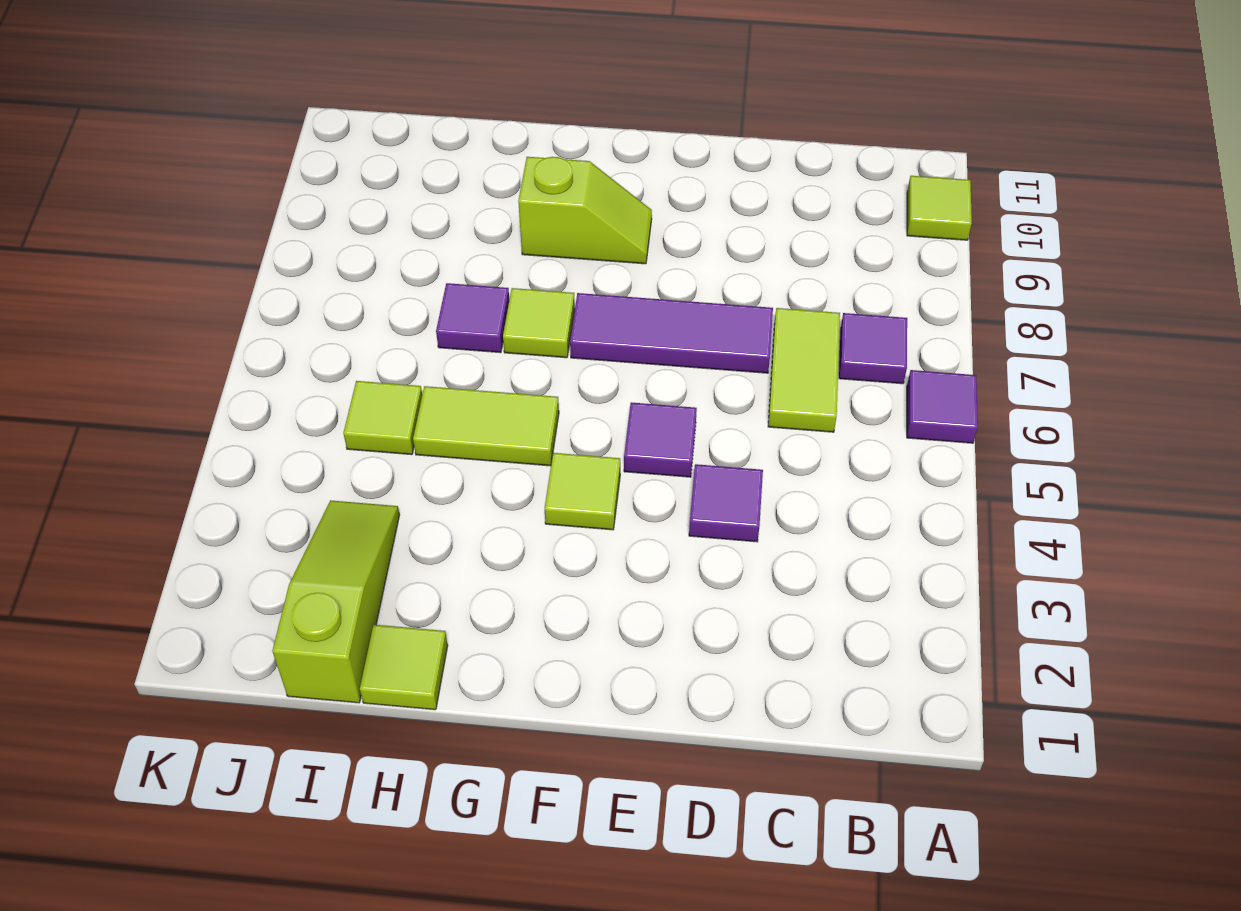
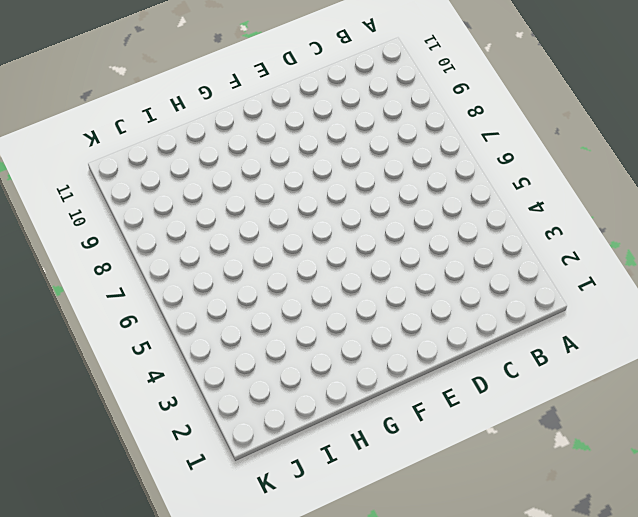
none -> purple 1x1 tile [907,370,978,443]
none -> lime 1x1 tile [907,176,972,240]
none -> purple 1x1 tile [839,313,907,384]

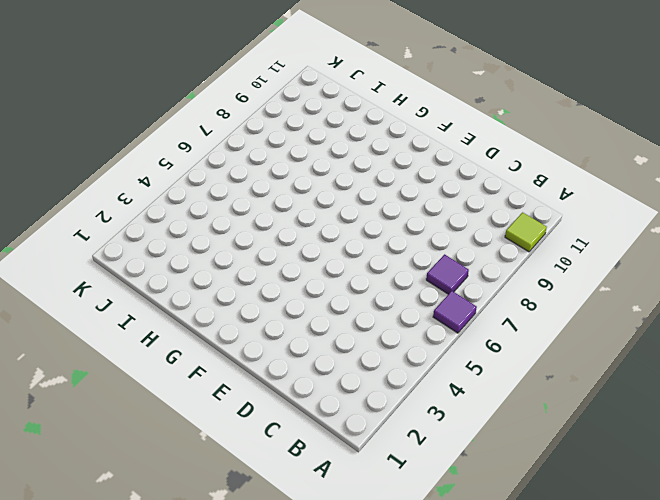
none -> lime 1x2 tile [768,308,840,432]
none -> purple 1x1 tile [689,464,763,542]
none -> purple 1x3 tile [570,293,773,373]

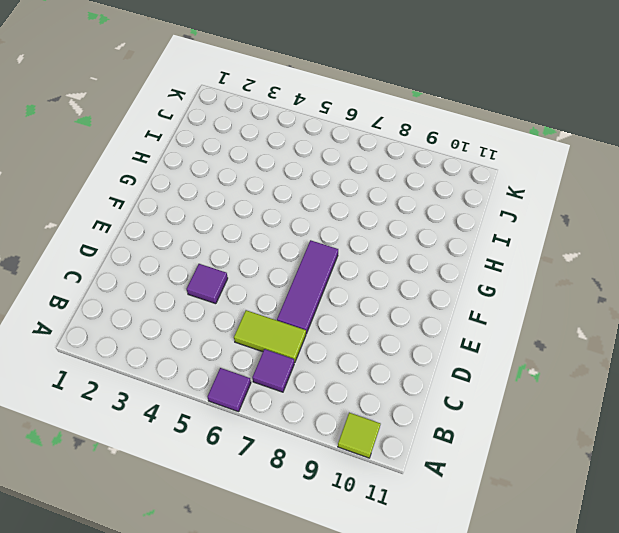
none -> purple 1x1 tile [624,403,697,477]
none -> lime 1x1 tile [545,453,620,530]
none -> lime 1x2 slope [518,157,652,264]

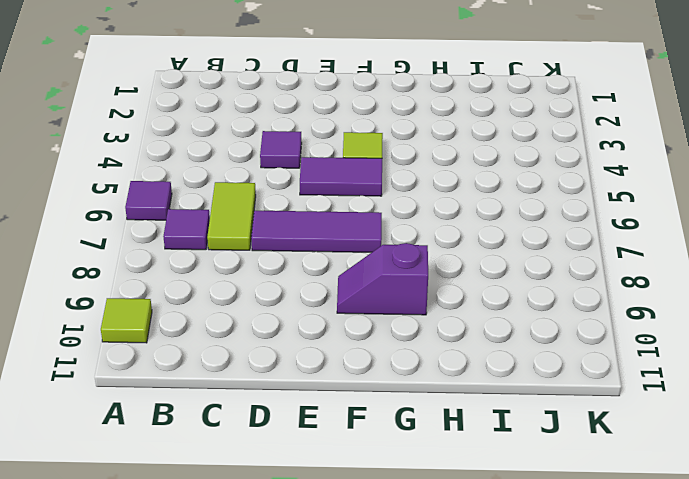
purple 1x2 tile [300,157,382,196] -> purple 1x1 tile [624,403,697,477]
purple 1x2 slope [337,243,428,315] -> lime 1x2 slope [518,157,652,264]
none -> lime 1x2 tile [413,386,559,466]
none -> lime 1x1 tile [503,288,575,358]
none -> lime 1x1 tile [360,625,448,710]

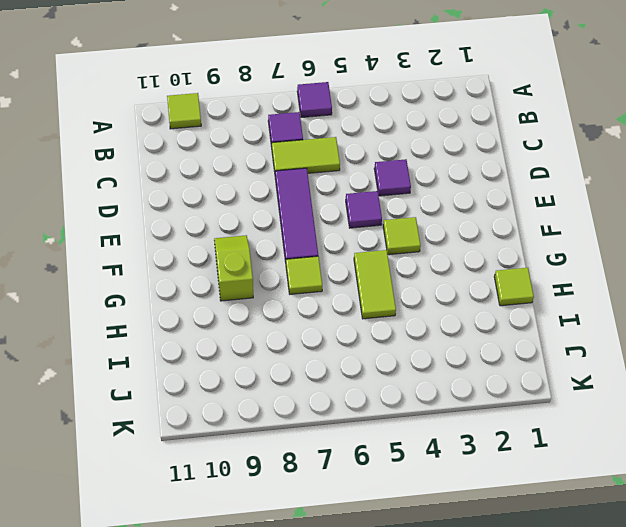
none -> purple 1x1 tile [436,283,509,353]
none -> lime 1x3 slope [272,500,399,703]
none -> lime 1x1 tile [343,381,422,455]

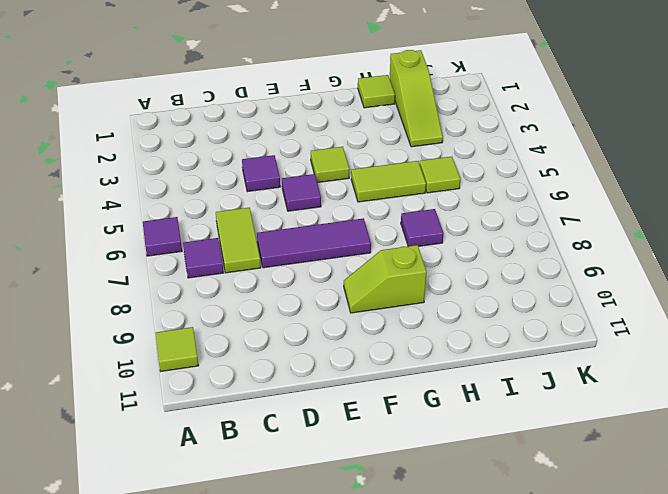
none -> lime 1x1 tile [503,288,575,358]

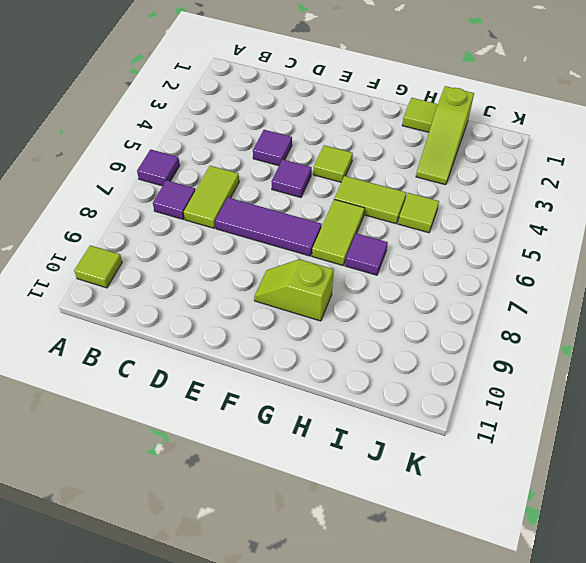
lime 1x2 tile [312,200,365,265] -> lime 1x1 tile [503,288,575,358]

